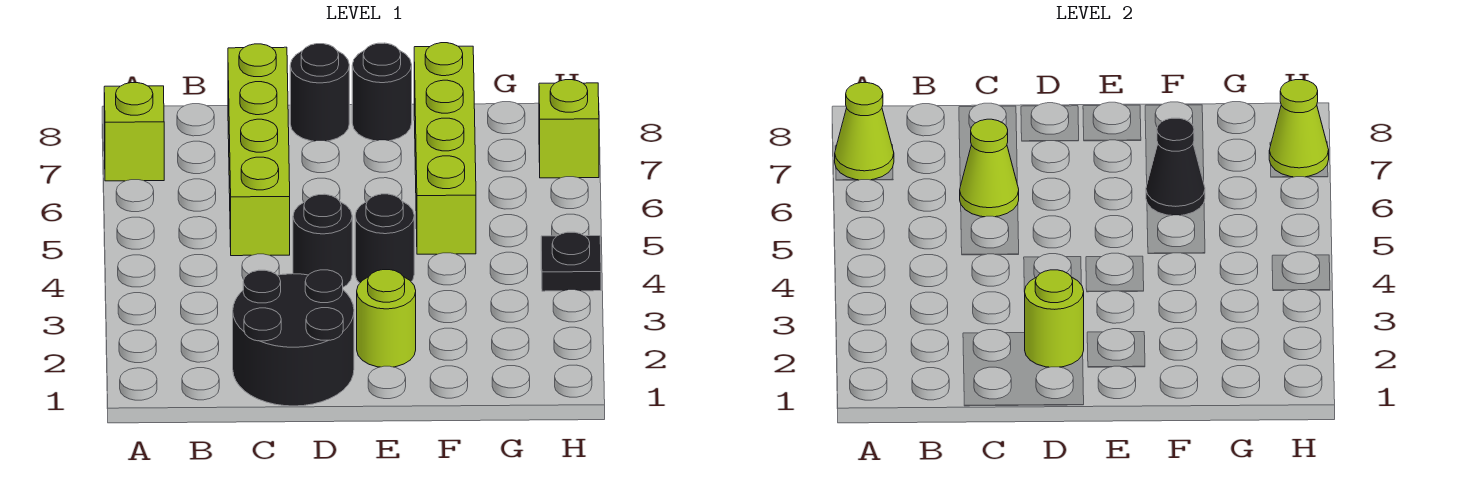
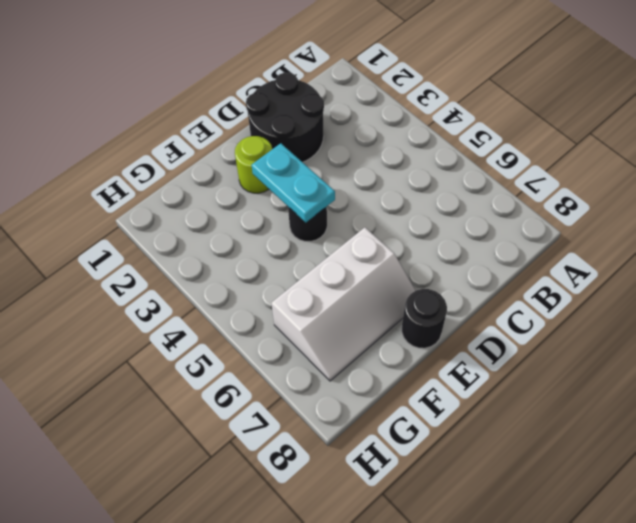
cyan 1x2 plate [252,143,335,222] -> none
white 2x3 slope [272,228,416,381] -> lime 1x4 brick [414,43,476,254]
none -> lime 1x1 brick [104,83,164,181]
none -> lime 1x4 brick [228,44,290,256]
none -> black 1x1 round brick [293,194,352,287]

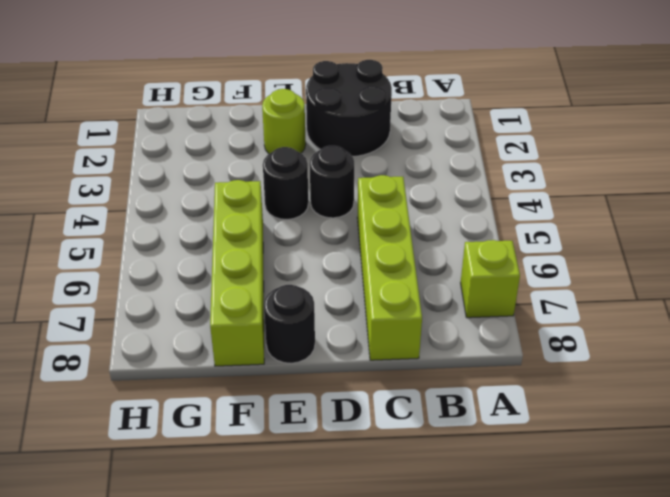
none -> black 1x1 round brick [290,44,349,141]
none -> black 1x1 plate [541,232,601,291]
none -> lime 1x1 brick [539,80,599,178]

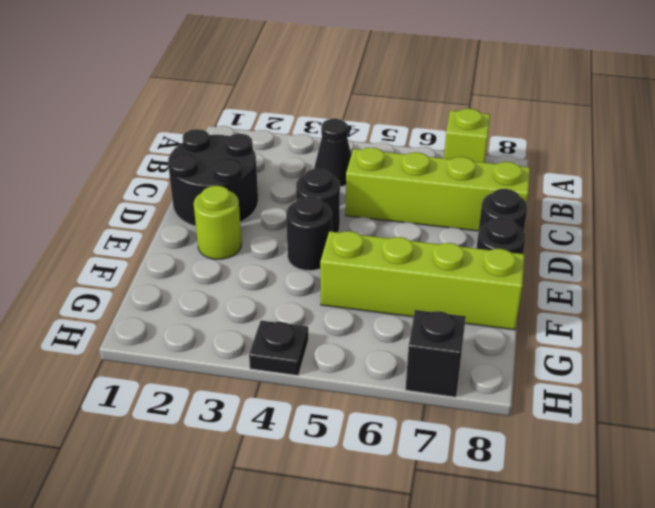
black 1x1 cone [314,119,351,187] -> black 1x1 cone moved to [1146,118,1205,215]
black 1x1 brick [405,310,466,397] -> lime 1x1 brick [539,80,599,178]
none -> lime 1x1 cone [835,83,894,180]
none -> lime 1x1 cone [960,119,1019,217]
none -> lime 1x1 round brick [1024,270,1084,367]

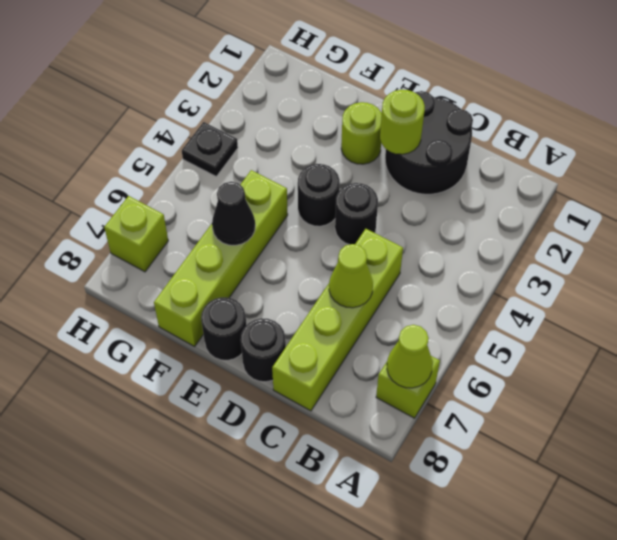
none -> lime 1x1 cone [1269,80,1329,177]

